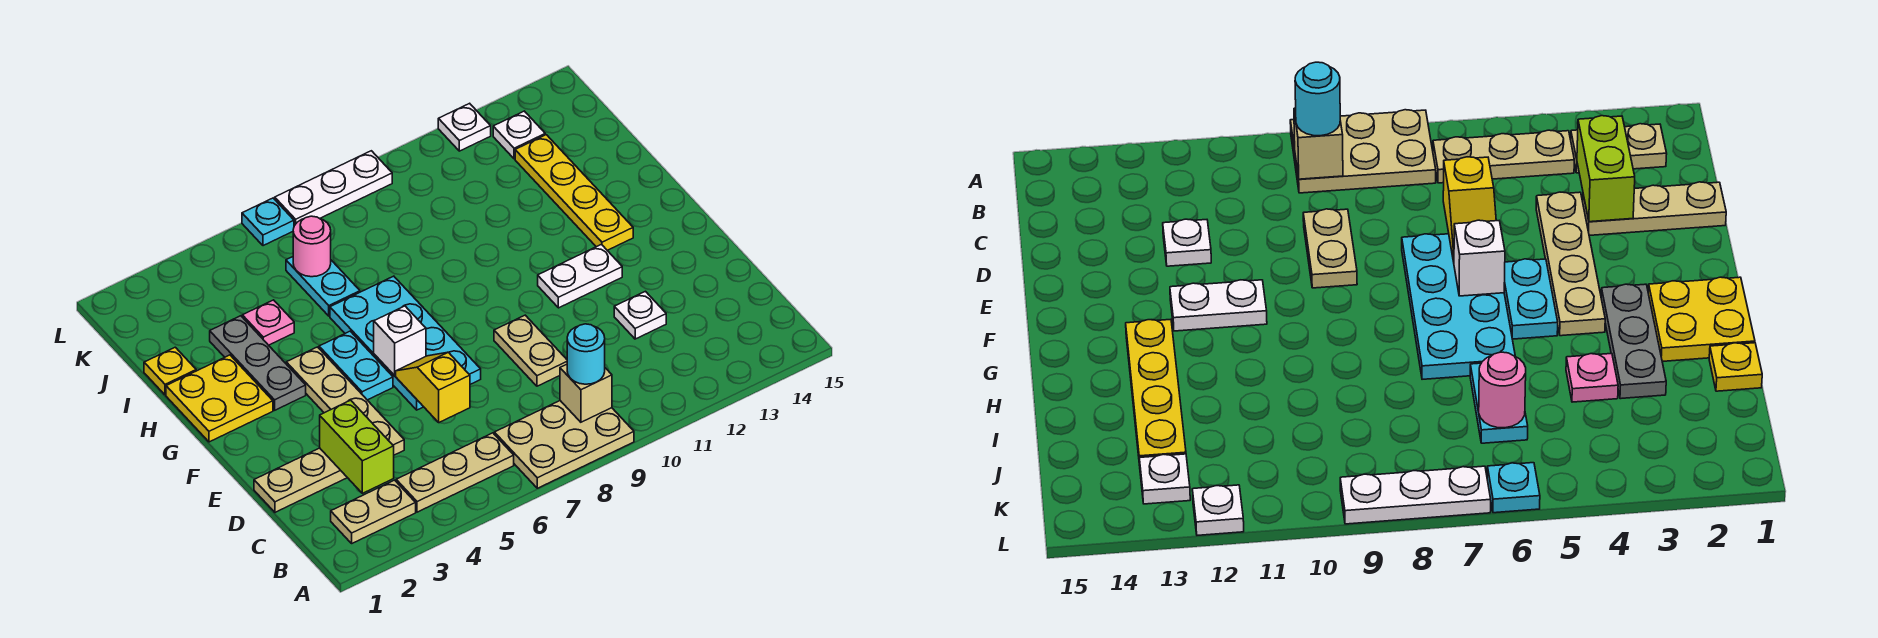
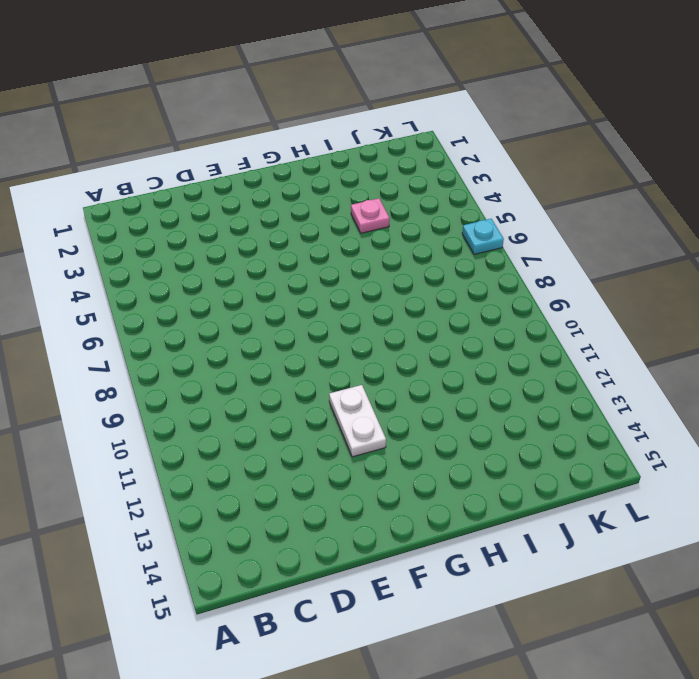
none -> tan 2x3 plate [494,401,634,488]
none -> tan 1x2 plate [331,480,416,543]
none -> tan 1x3 plate [396,433,514,512]

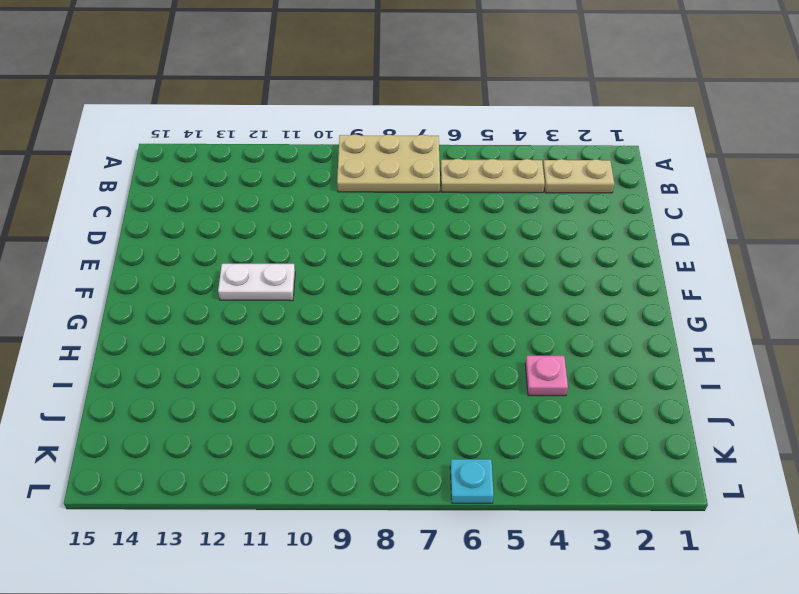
none -> tan 1x3 plate [254,448,347,512]
none -> tan 1x4 plate [286,347,404,455]
none -> tan 1x2 plate [494,315,567,386]

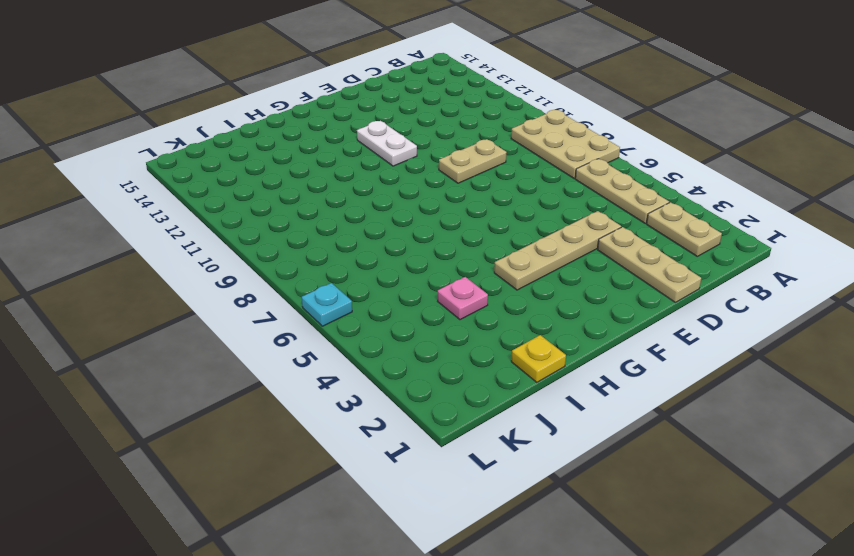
none -> white 1x1 plate [614,291,666,339]
none -> cyan 2x4 plate [330,276,481,410]
none -> cyan 1x2 plate [319,331,393,400]

